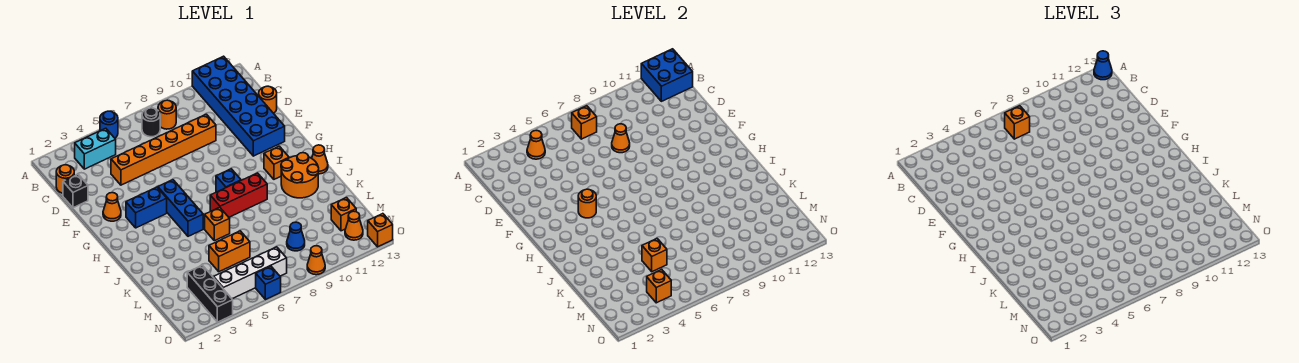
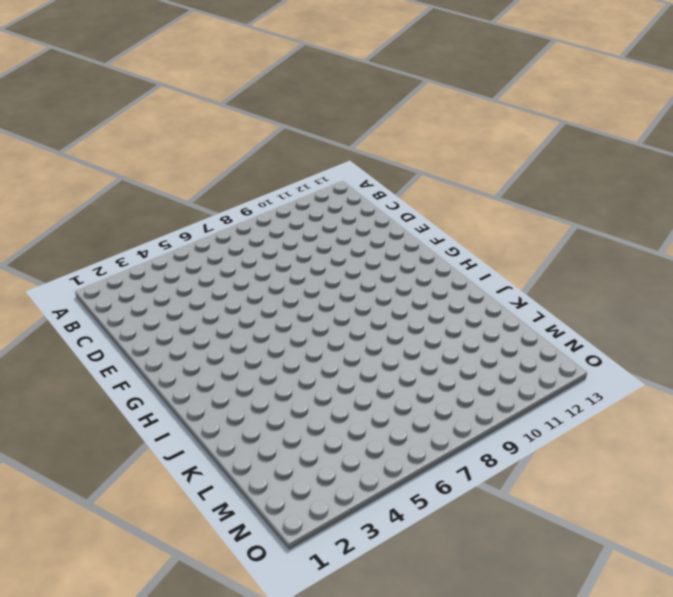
none -> blue 1x1 round brick [100,111,118,138]
none -> blue 2x6 brick [192,56,285,156]
none -> cyan 1x2 brick [75,128,116,169]
none -> black 1x1 round brick [142,108,160,137]

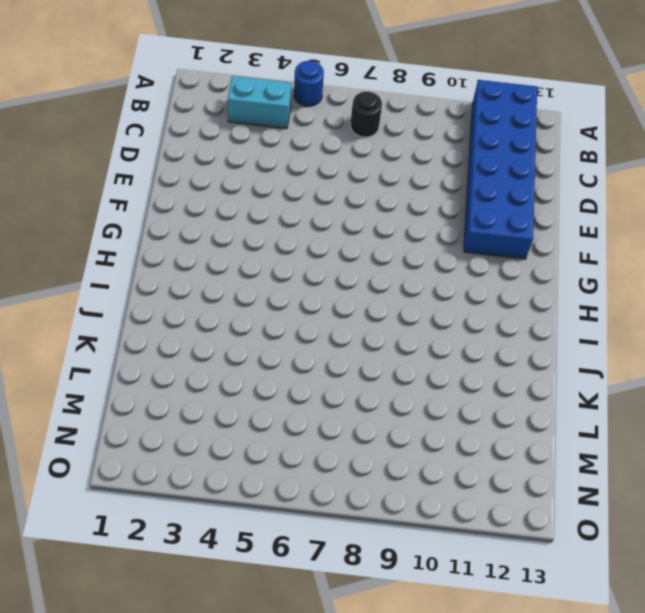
none -> orange 1x1 round brick [158,100,176,129]
none -> orange 1x1 round brick [56,165,74,193]
none -> black 1x1 brick [63,174,88,208]
none -> orange 1x6 brick [111,114,216,185]

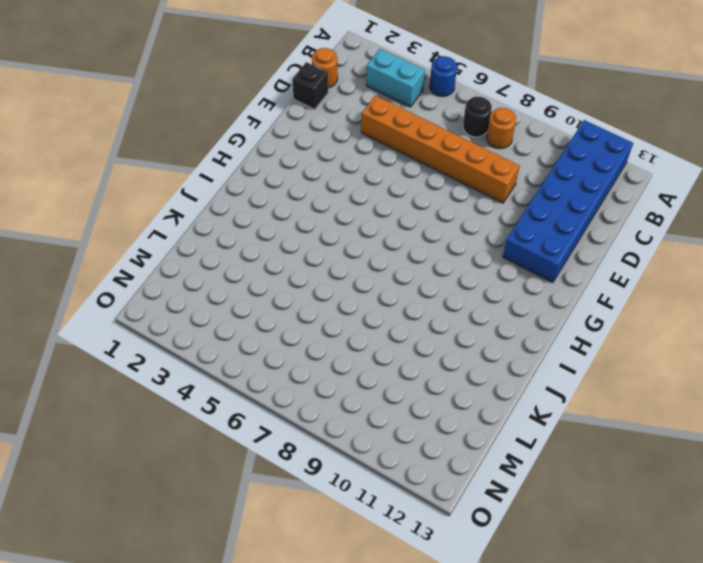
none -> orange 1x1 round brick [259,86,277,113]
none -> orange 1x1 cone [103,193,121,221]
none -> blue 1x2 brick [126,187,167,228]
none -> blue 1x3 brick [158,180,203,236]

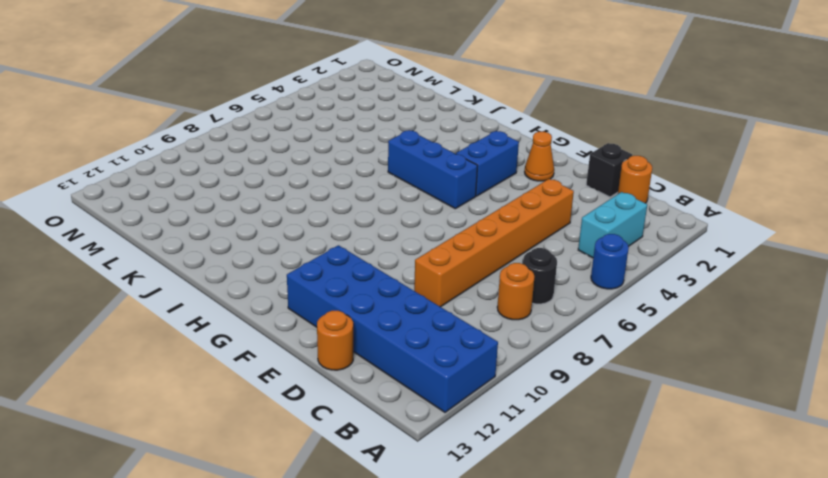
none -> blue 1x1 brick [216,169,241,192]
none -> orange 1x1 brick [264,146,289,179]
none -> red 1x3 brick [210,173,267,217]
none -> orange 2x2 round brick [281,153,319,198]

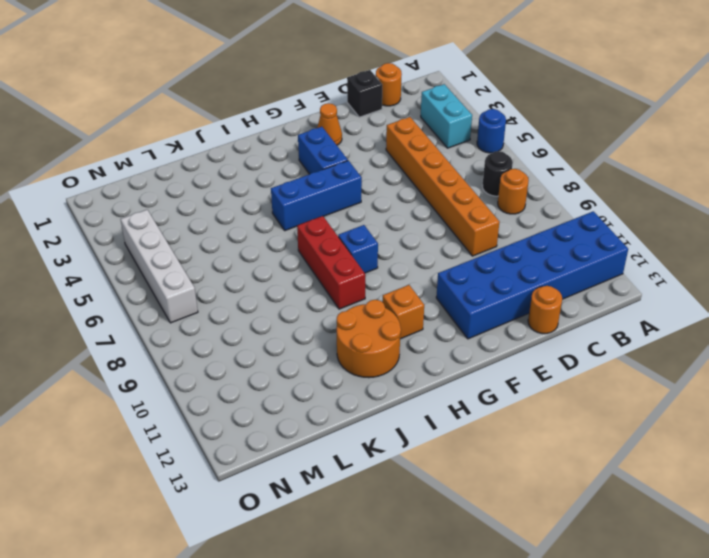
none -> orange 1x1 cone [312,145,328,174]
none -> orange 1x1 brick [205,207,230,241]
none -> orange 1x2 brick [209,231,250,272]
none -> black 1x3 brick [187,265,233,322]

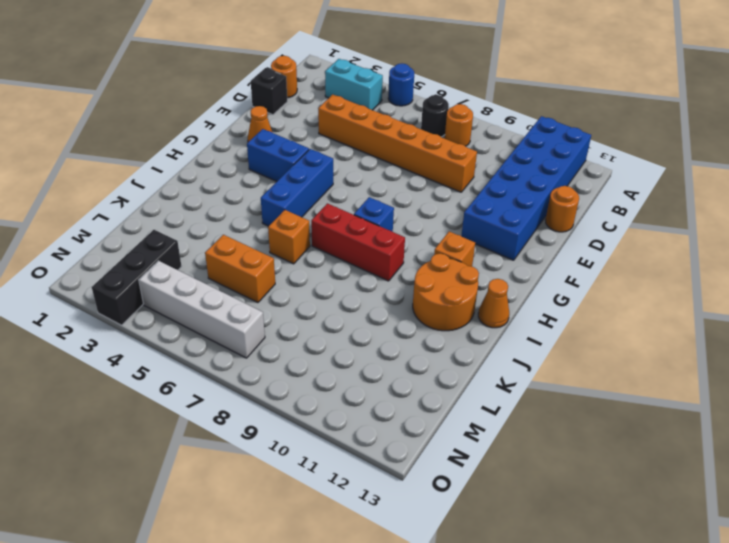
none -> blue 1x1 cone [287,222,305,251]
none -> orange 1x1 brick [331,198,356,231]
none -> orange 1x1 cone [345,211,363,240]
none -> blue 1x1 brick [256,266,281,300]

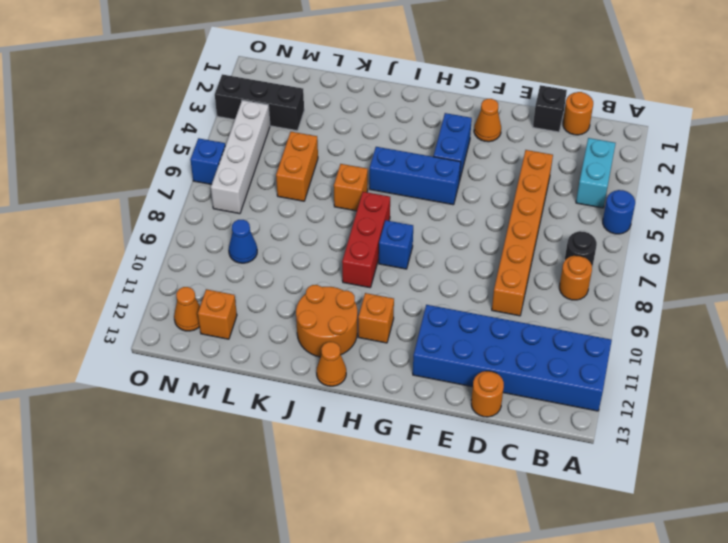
none -> orange 1x1 cone [307,246,325,275]
none -> orange 1x1 brick [368,214,393,247]
none -> blue 2x2 brick [641,49,693,101]
none -> orange 1x1 cone [527,131,545,159]

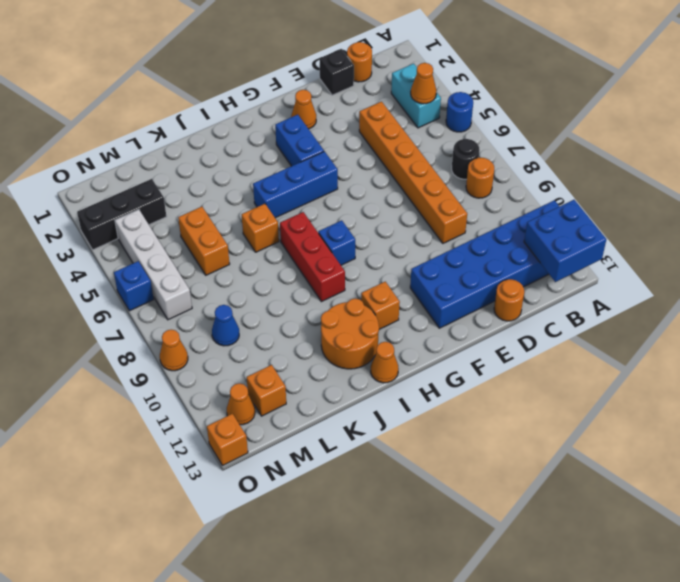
none -> orange 1x1 brick [572,106,597,139]
none -> orange 1x1 cone [612,124,630,153]
none -> orange 1x1 round brick [578,189,596,218]
none -> orange 1x1 brick [642,239,667,272]

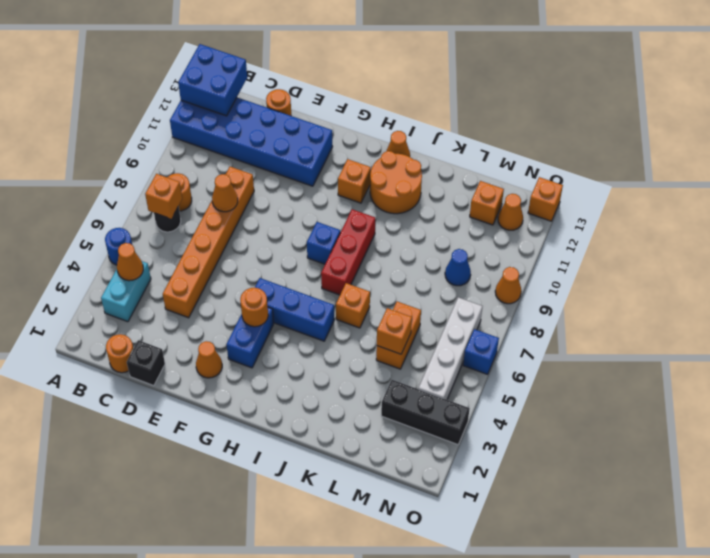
none -> orange 1x1 brick [647,269,671,303]
none -> blue 1x1 cone [1094,51,1112,80]
none -> orange 1x1 brick [1005,106,1030,139]

